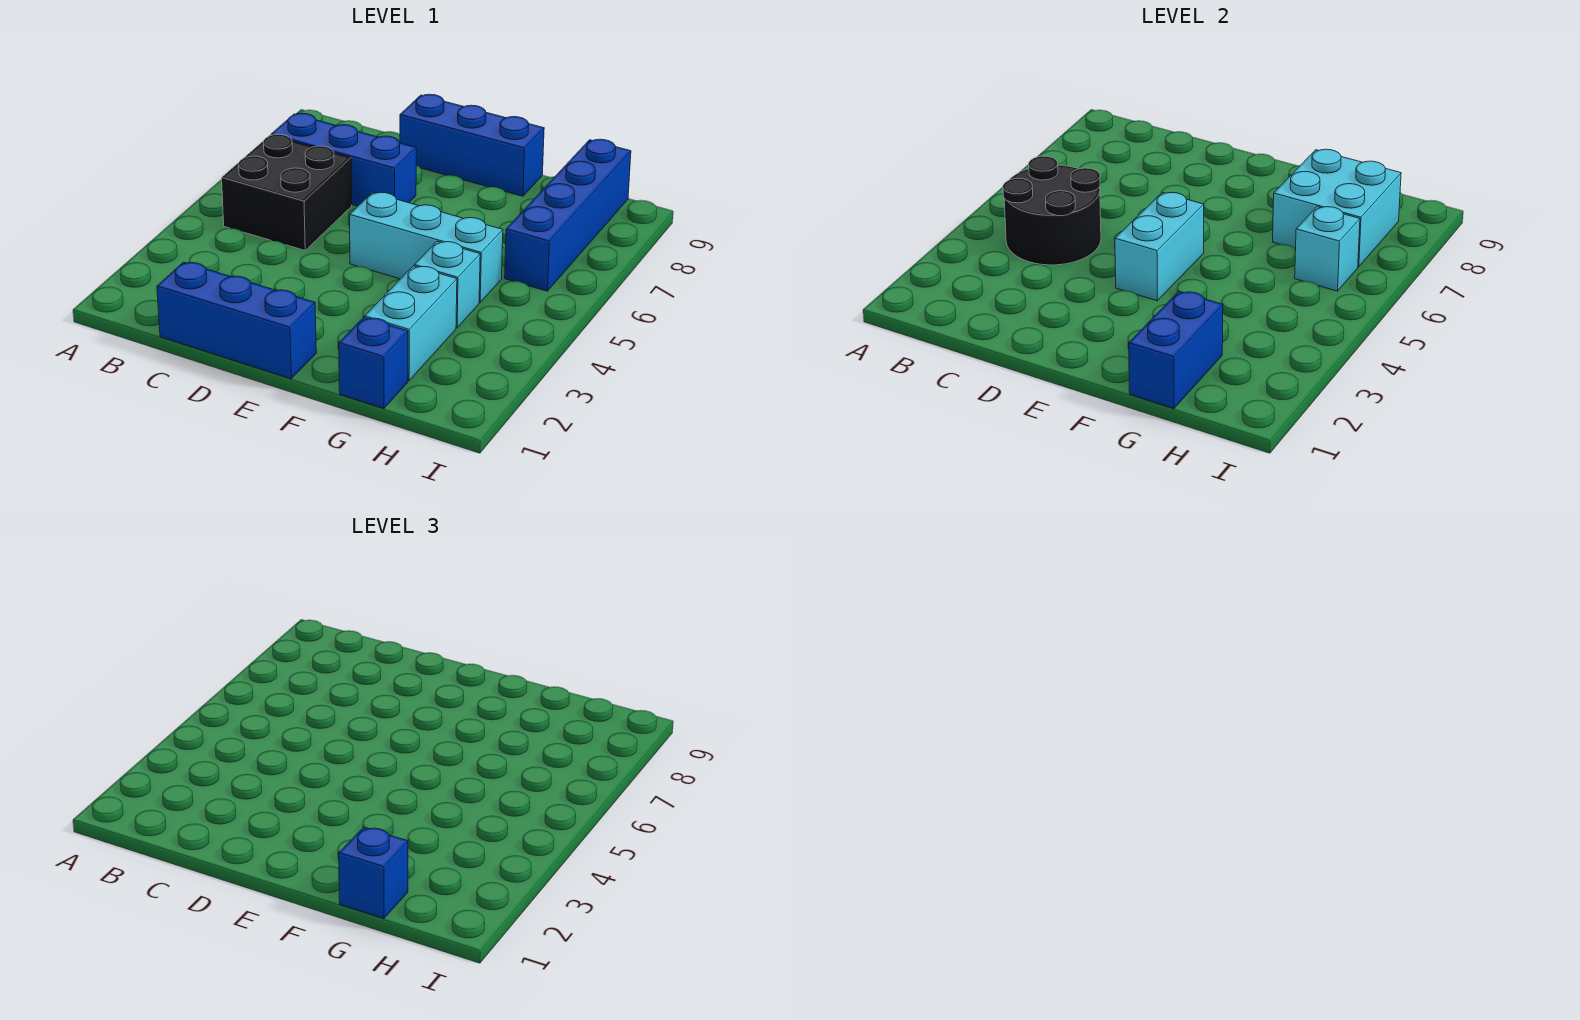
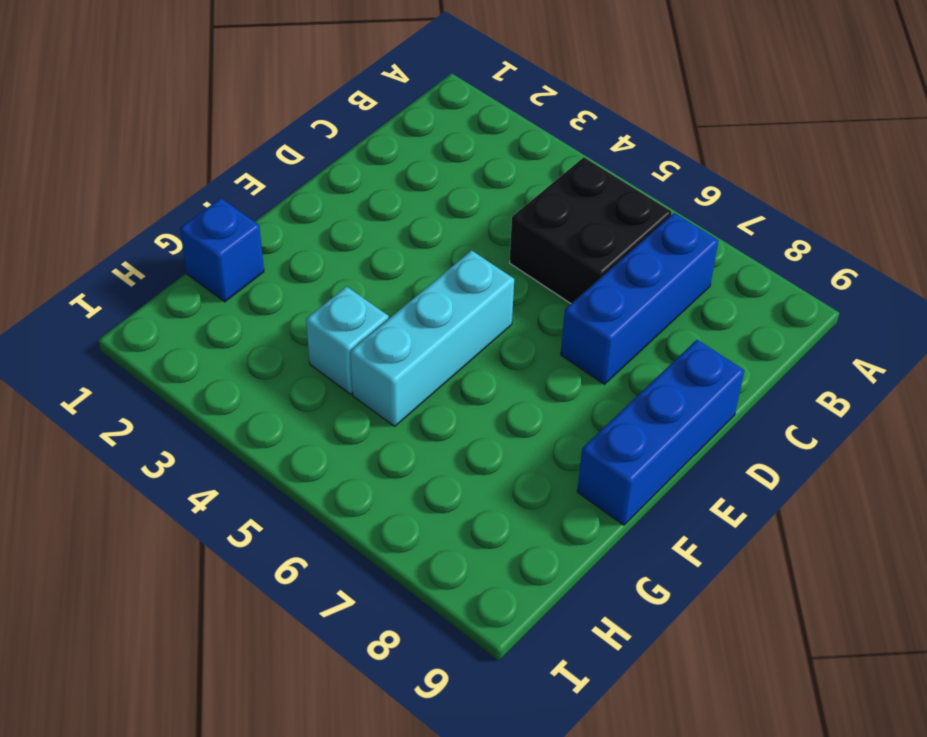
none -> blue 1x3 brick [157,262,316,379]
none -> cyan 1x2 brick [365,266,457,381]
none -> blue 1x4 brick [505,139,631,291]

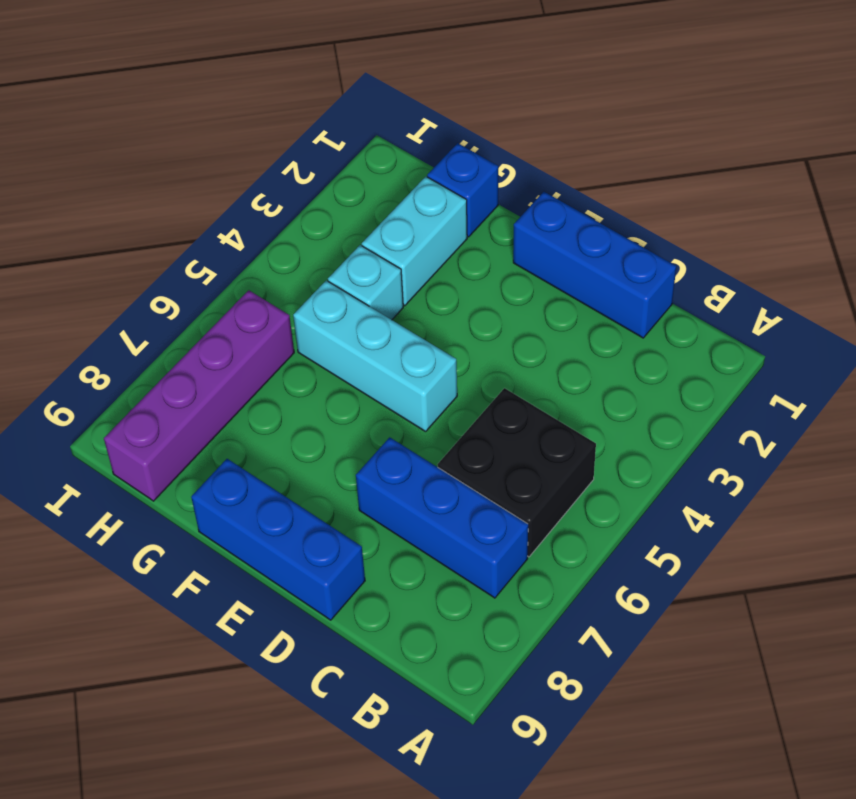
purple 1x4 brick [104,290,294,501] -> blue 1x4 brick [505,139,631,291]
none -> black 2x2 round brick [1003,156,1101,265]
none -> cyan 1x2 brick [1115,192,1204,301]
none -> blue 1x2 brick [1129,291,1223,409]

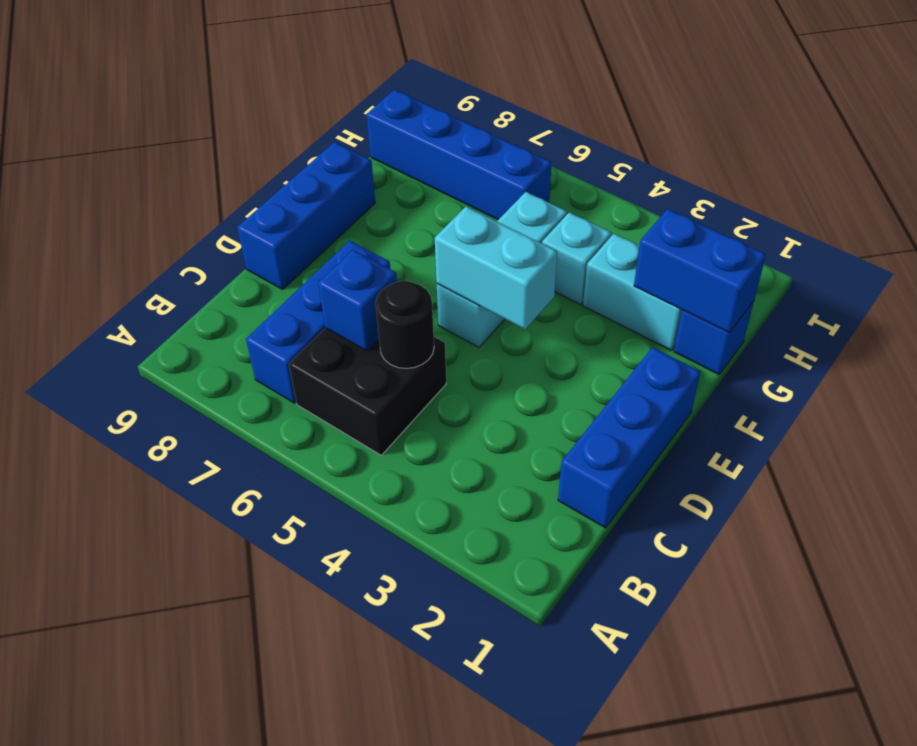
black 1x1 round brick [376,281,434,369] -> black 2x2 round brick [1003,156,1101,265]
blue 1x1 brick [318,250,397,351] -> blue 1x1 brick moved to [339,827,408,919]
none -> cyan 2x2 brick [1273,149,1401,267]
none -> cyan 1x1 brick [1295,207,1360,291]

